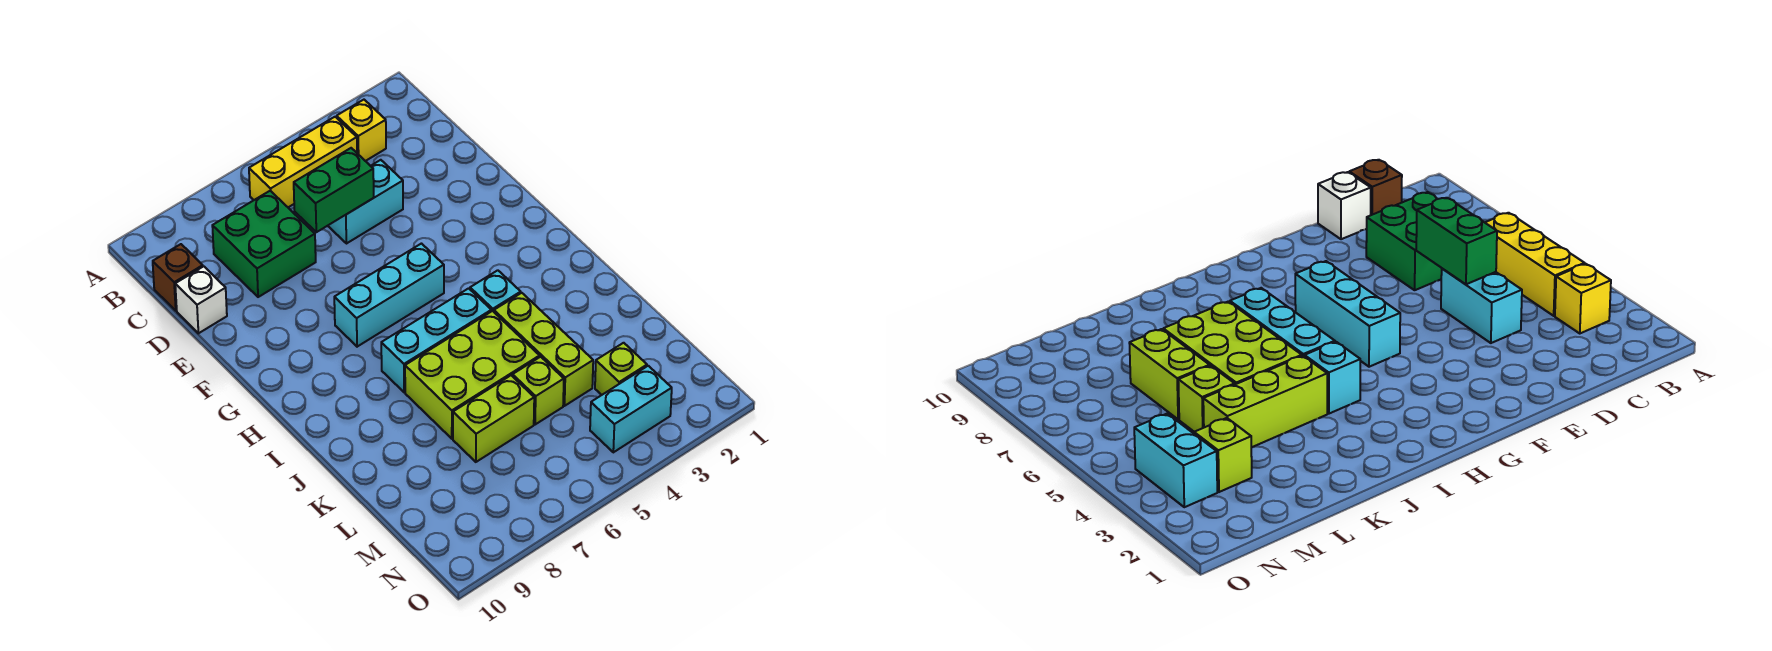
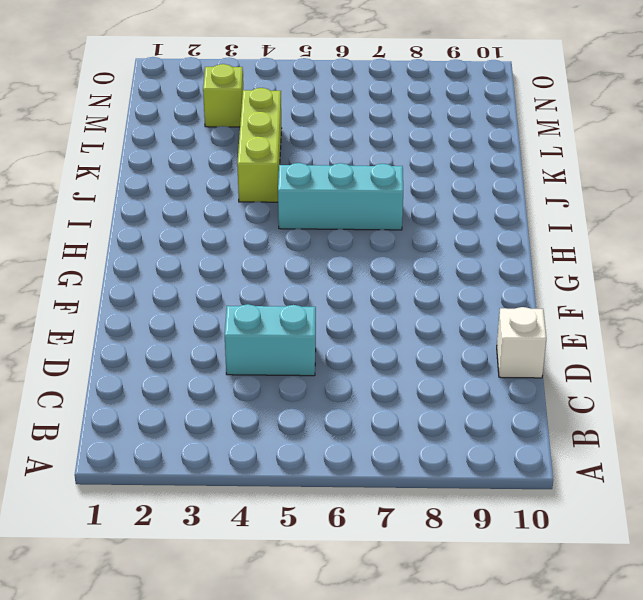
none -> yellow 1x1 brick [337,100,386,161]
none -> yellow 1x3 brick [249,117,357,207]
none -> green 2x2 brick [212,191,316,297]

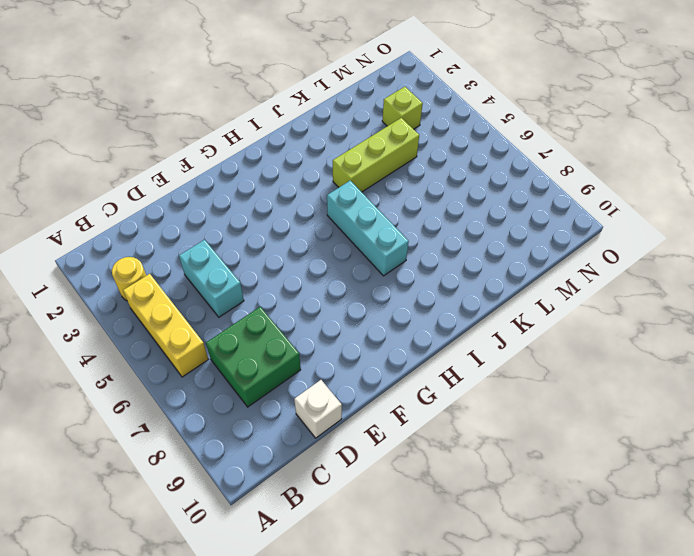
yellow 1x1 round brick [112,257,146,301] -> yellow 1x1 brick [337,100,386,161]
none -> brown 1x1 brick [153,244,203,311]
none -> cyan 1x3 brick [334,244,444,347]
none -> cyan 1x1 brick [470,270,521,312]

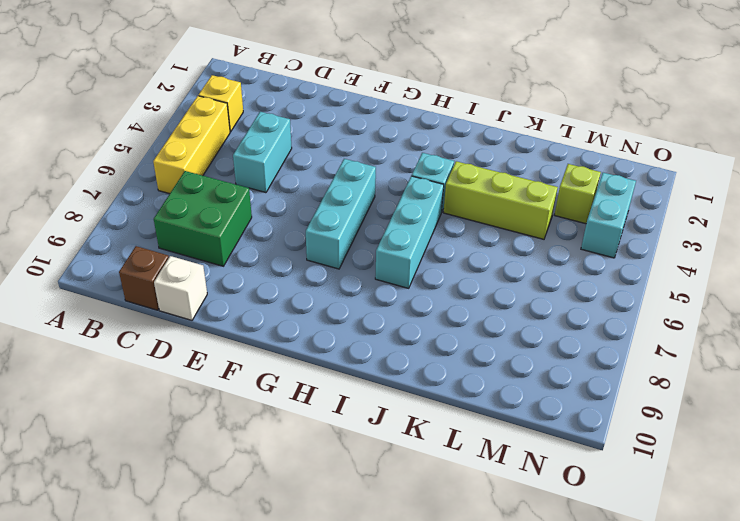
none -> lime 2x3 brick [405,311,540,439]
none -> lime 1x1 brick [513,357,564,425]
none -> lime 1x2 brick [453,375,534,462]

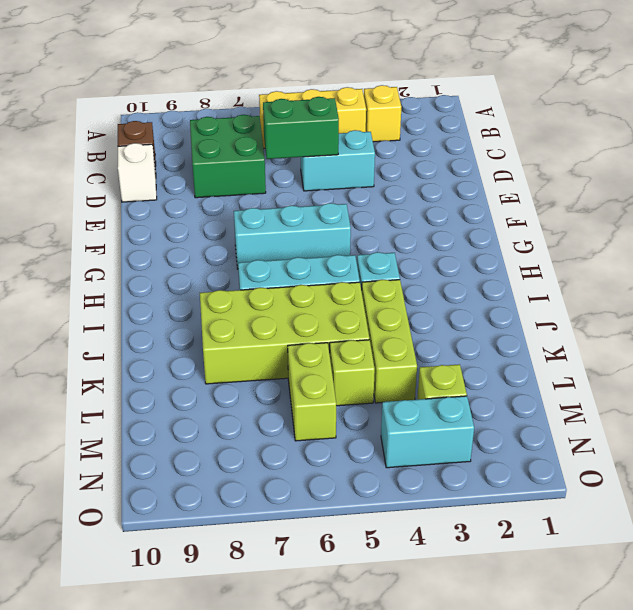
lime 2x4 brick [200,282,369,384] -> lime 2x3 brick [405,311,540,439]
lime 1x2 brick [288,343,336,441] -> lime 1x2 brick turned to [453,375,534,462]

